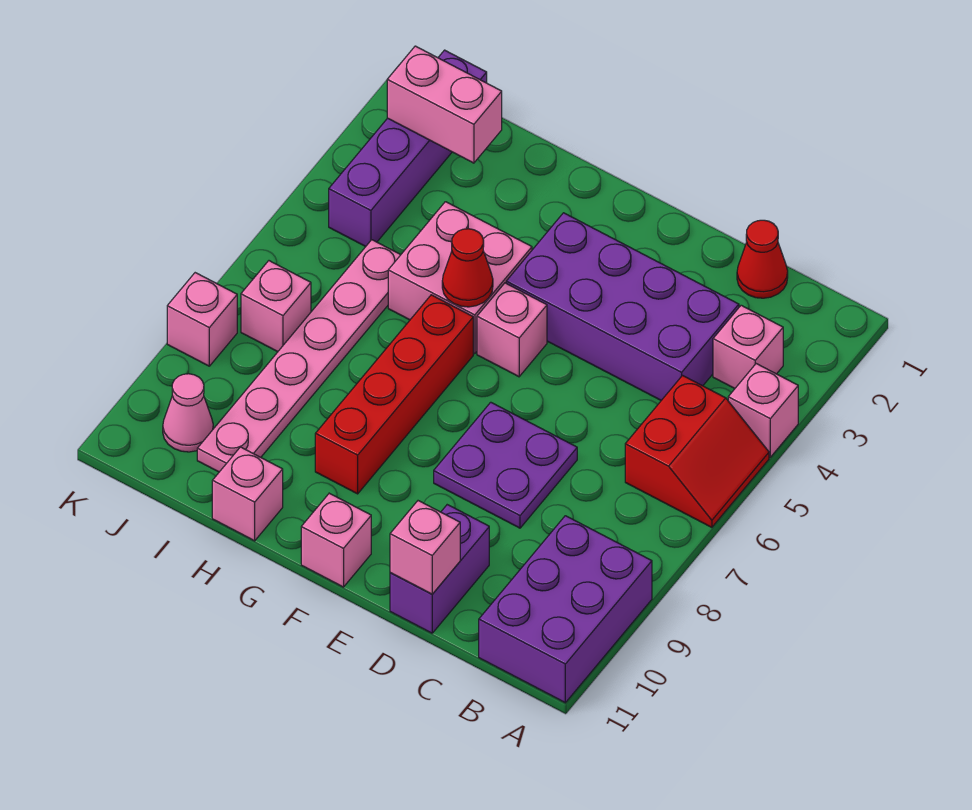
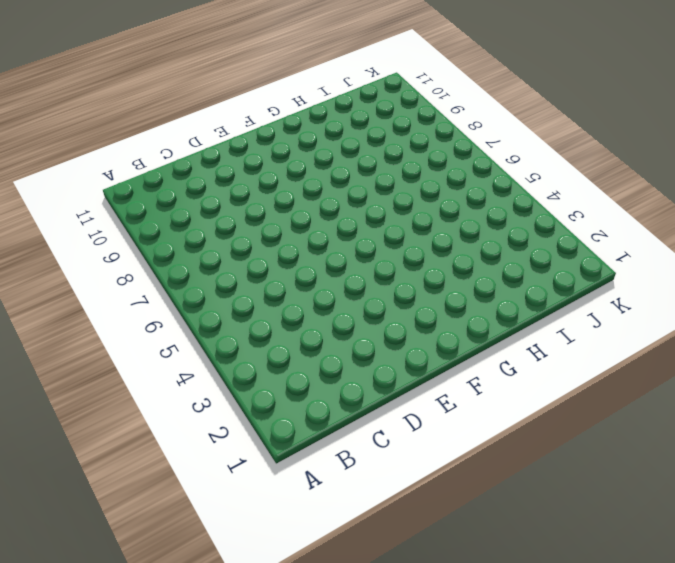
none -> pink 1x1 brick [728,364,798,457]
none -> red 2x2 slope [625,376,769,527]
none -> purple 2x3 brick [479,516,652,703]

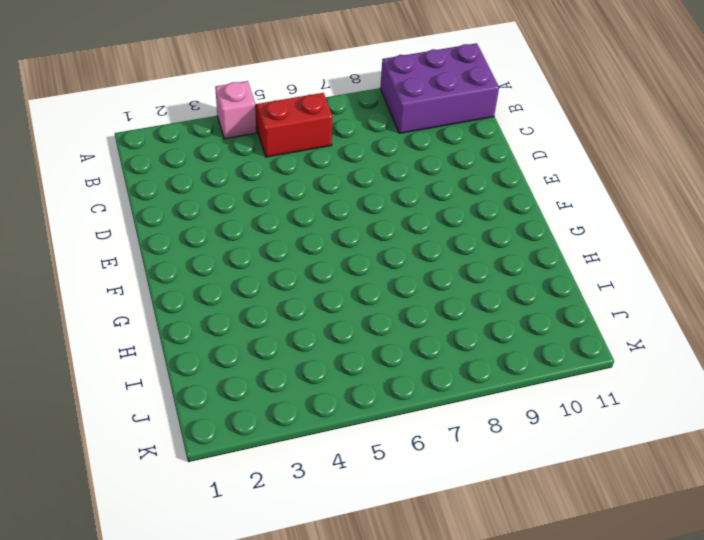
none -> pink 1x1 brick [713,305,783,388]
none -> red 1x1 cone [737,220,788,298]
none -> purple 2x4 brick [506,213,739,400]

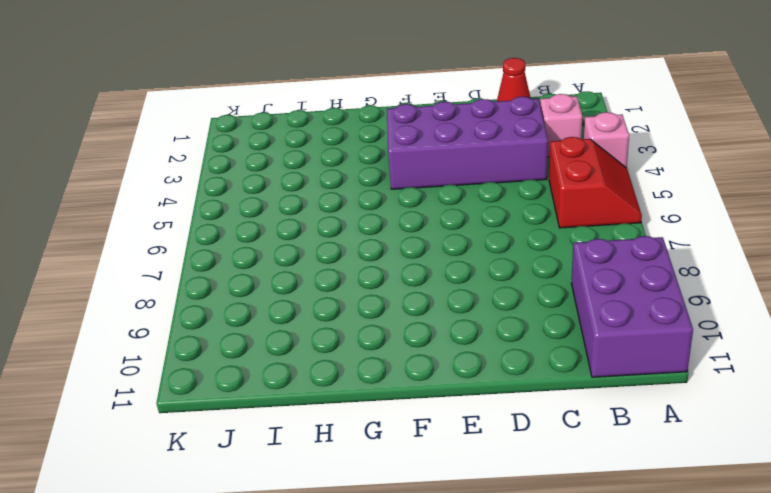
none -> purple 2x2 plate [434,402,577,528]
none -> purple 1x2 brick [390,505,489,633]
none -> pink 1x1 brick [477,283,547,377]

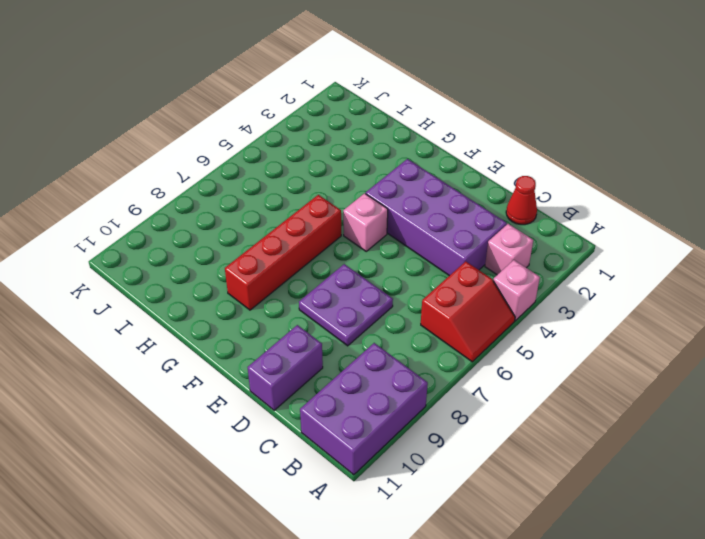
none -> pink 1x1 brick [301,493,371,587]
none -> pink 2x2 brick [388,202,532,354]
none -> pink 1x1 brick [212,447,283,541]

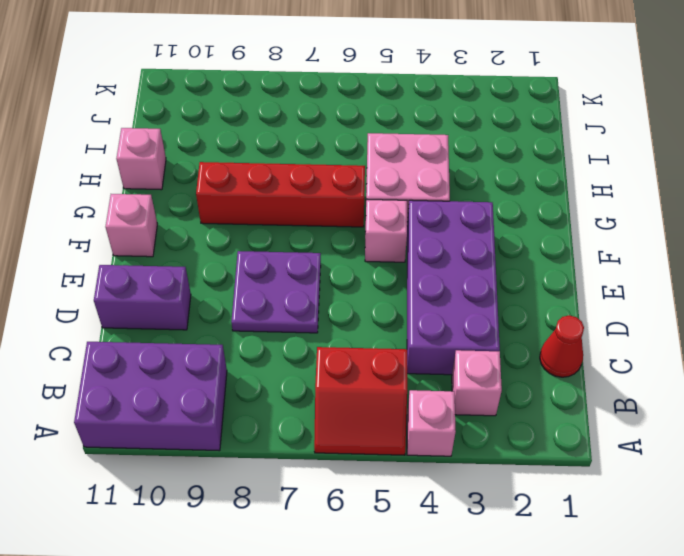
none -> pink 1x6 plate [197,240,400,472]
none -> purple 1x4 brick [329,50,487,247]
none -> pink 1x1 brick [241,261,311,352]

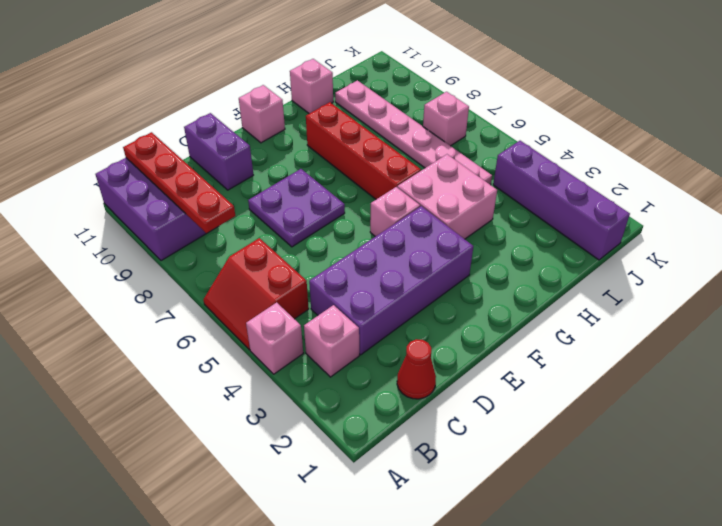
red 1x4 plate [123,132,235,233] -> none
none -> pink 1x1 cone [163,374,213,452]
none -> pink 1x1 brick [167,273,237,366]
none -> pink 1x1 brick [390,501,460,594]

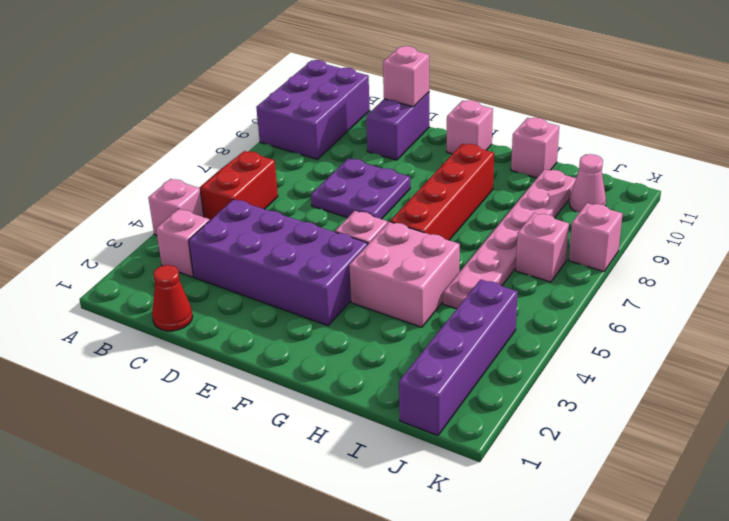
none -> red 1x1 cone [442,229,493,307]
none -> pink 1x2 brick [387,46,502,163]

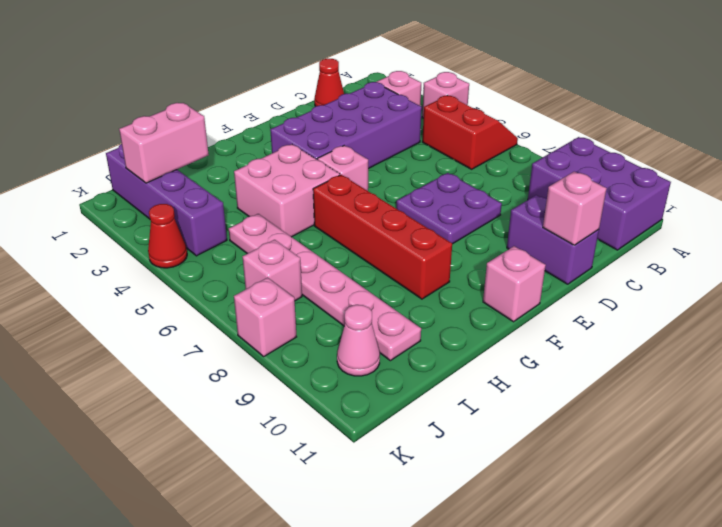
red 1x1 cone [148,204,187,268] -> red 1x1 cone moved to [442,229,493,307]
none -> pink 1x1 brick [212,447,283,541]

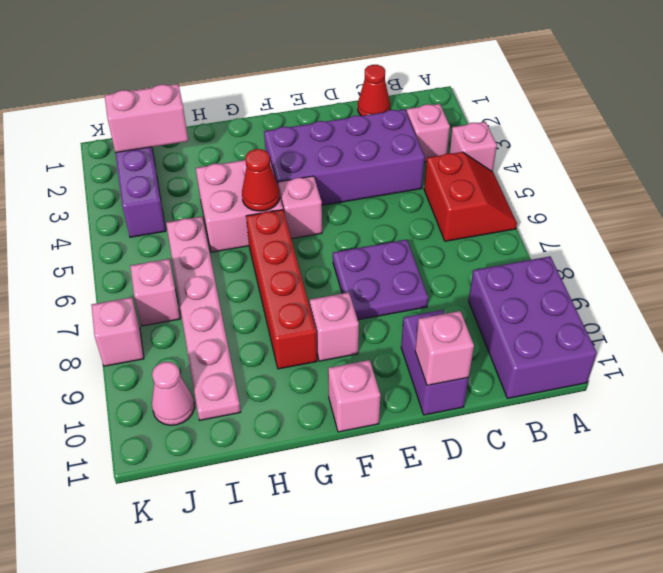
pink 1x1 brick [310,292,359,361] -> pink 1x1 brick moved to [212,447,283,541]

